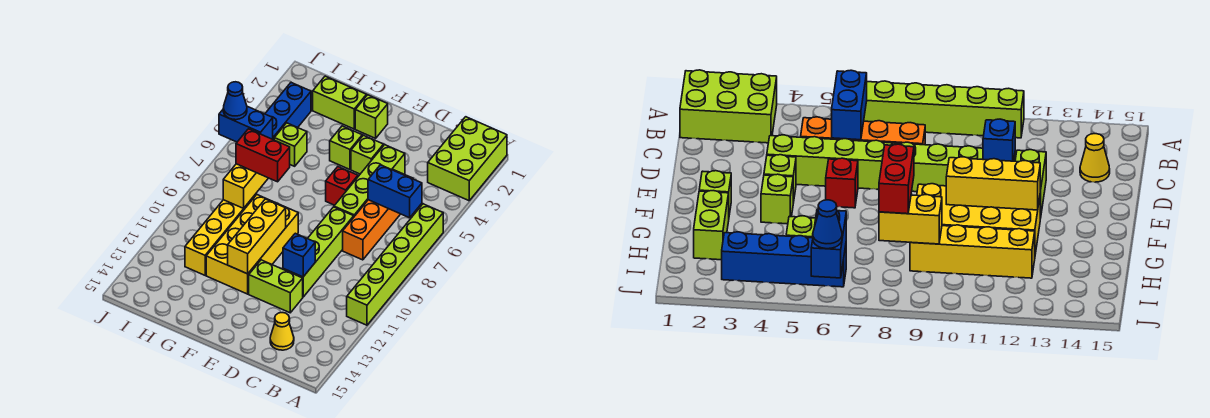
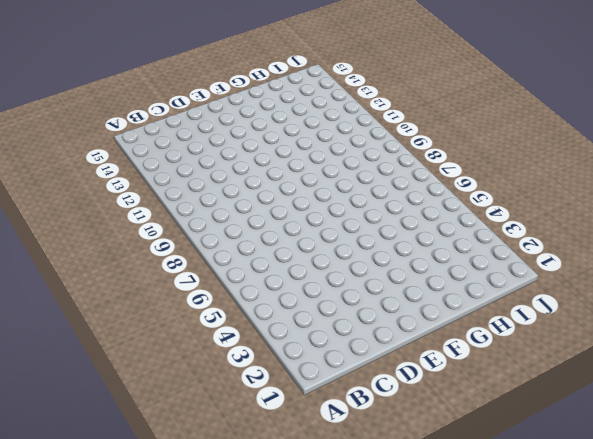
none -> lime 2x3 brick [428,117,507,201]
none -> lime 1x6 brick [347,204,443,325]
none -> orange 1x4 brick [343,170,413,260]

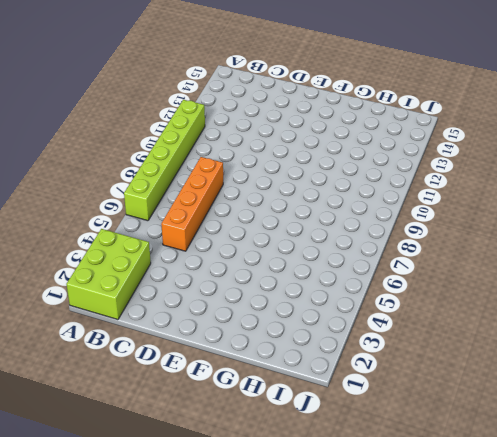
none -> yellow 1x1 cone [270,313,294,350]
none -> lime 1x4 brick [334,145,405,216]
none -> lime 1x4 brick [283,207,354,297]

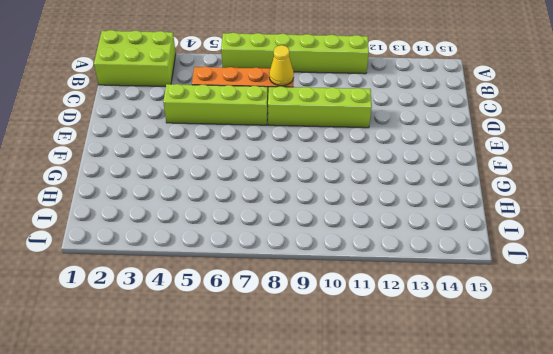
yellow 1x1 cone [269,45,294,86] -> yellow 1x1 cone moved to [270,313,294,350]
none -> lime 1x2 brick [249,260,303,313]
none -> lime 1x1 brick [351,135,384,174]
none -> red 1x1 brick [326,167,358,205]

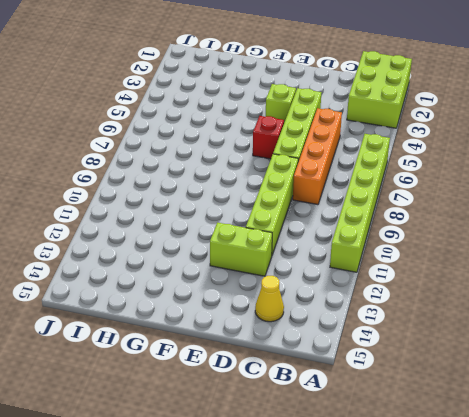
none -> lime 1x1 brick [355,95,388,138]
none -> lime 1x1 brick [330,126,362,169]
none -> yellow 2x4 brick [206,195,298,294]

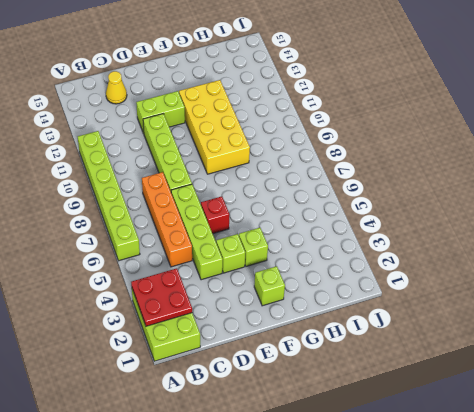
red 2x2 plate [131,268,192,326] -> none
none -> lime 1x2 brick [313,76,367,129]
none -> lime 1x1 brick [274,123,307,166]
none -> yellow 1x4 brick [185,194,256,275]

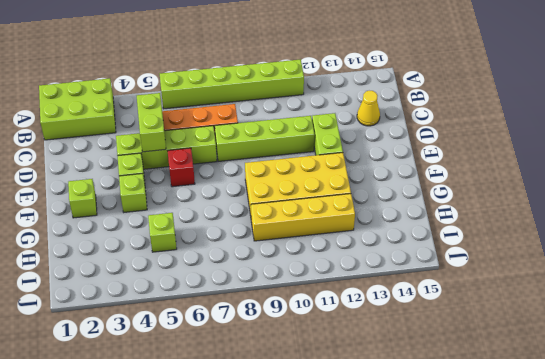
lime 1x2 brick [137,93,166,152] -> lime 1x2 brick moved to [313,76,367,129]
none -> blue 1x4 brick [265,82,311,140]
none -> blue 1x2 brick [368,165,422,218]
none -> blue 1x1 brick [283,233,315,277]

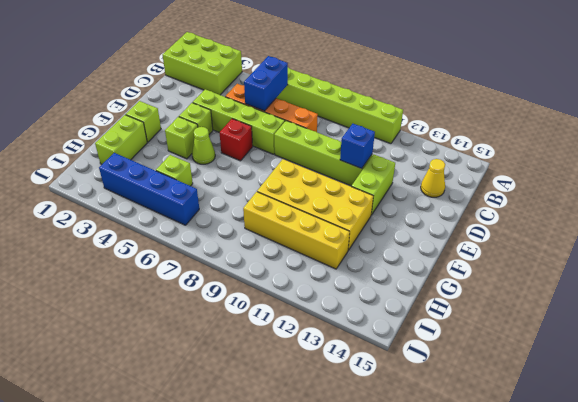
lime 1x1 cone [192,127,215,164] -> none
none -> yellow 1x3 brick [228,199,286,274]
none -> yellow 1x2 brick [223,164,268,209]
none -> blue 1x2 brick [219,106,273,142]

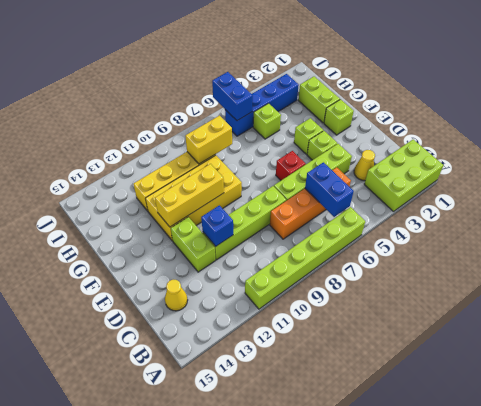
yellow 1x1 cone [354,150,375,181] -> none
none -> red 1x2 brick [236,129,290,182]
none -> blue 1x1 cone [223,82,247,120]

